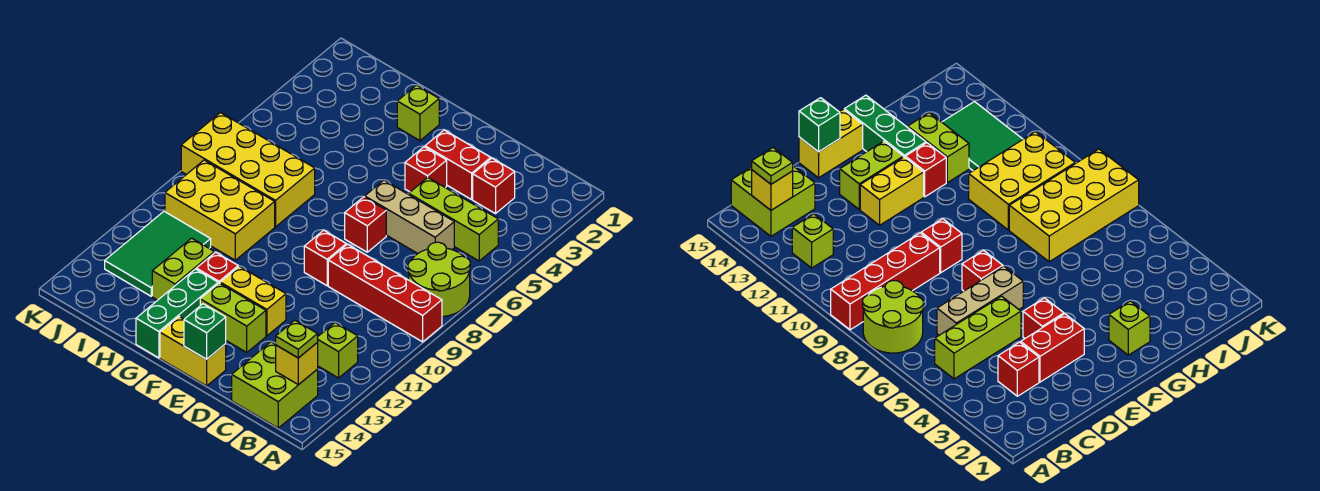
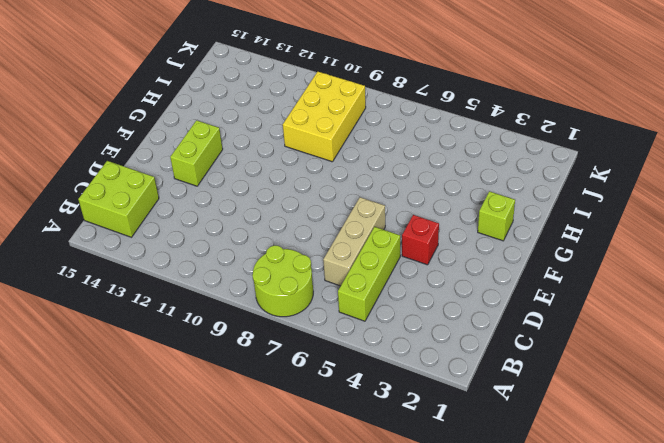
none -> red 1x4 brick [328,244,442,342]
none -> lime 1x1 brick [318,323,358,378]
none -> red 1x1 brick [473,158,515,214]

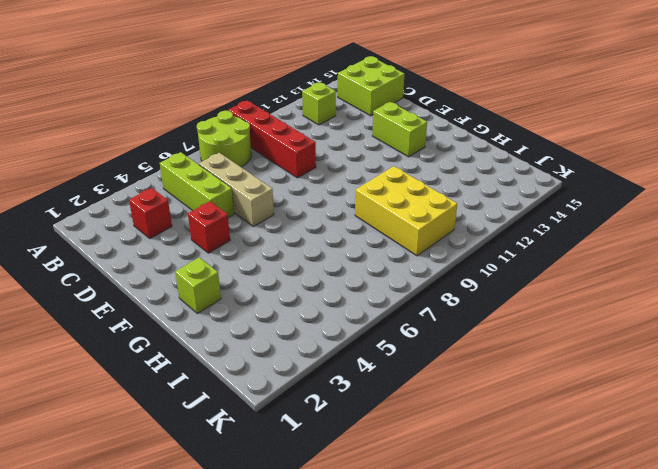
none -> red 1x2 brick [425,130,491,199]
none -> red 1x1 brick [345,197,386,252]
none -> red 1x1 brick [304,230,346,286]

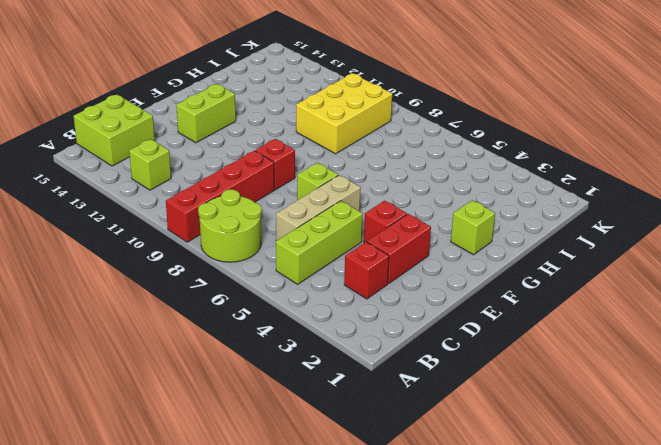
lime 1x1 brick [297,163,338,200] -> red 1x1 brick [345,197,386,252]
none -> yellow 1x2 brick [220,266,286,336]
none -> yellow 1x2 brick [160,317,226,386]
none -> red 1x1 brick [196,252,238,284]

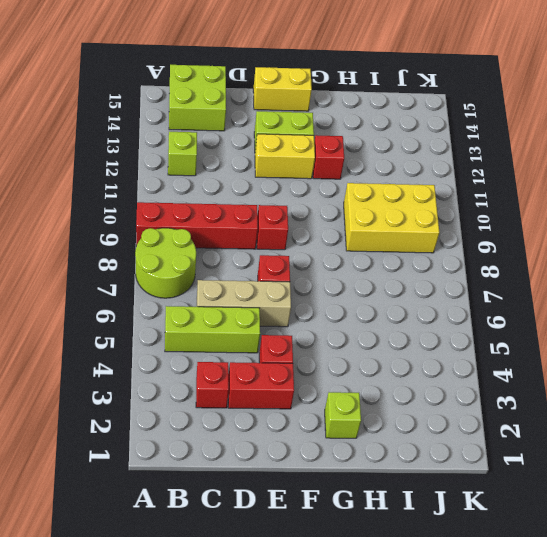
none -> green 1x3 brick [136,269,218,358]
none -> yellow 2x4 brick [181,113,315,227]
none -> lime 1x2 brick [152,238,214,300]

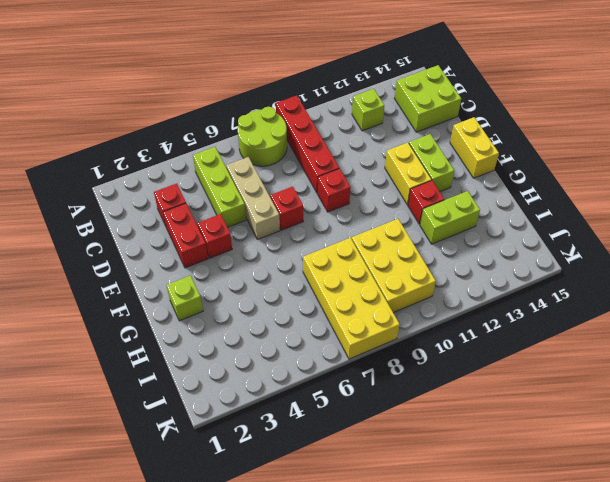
none -> green 1x3 brick [136,269,218,358]
none -> green 2x3 tile [105,211,211,296]
none -> yellow 1x1 brick [276,342,318,385]

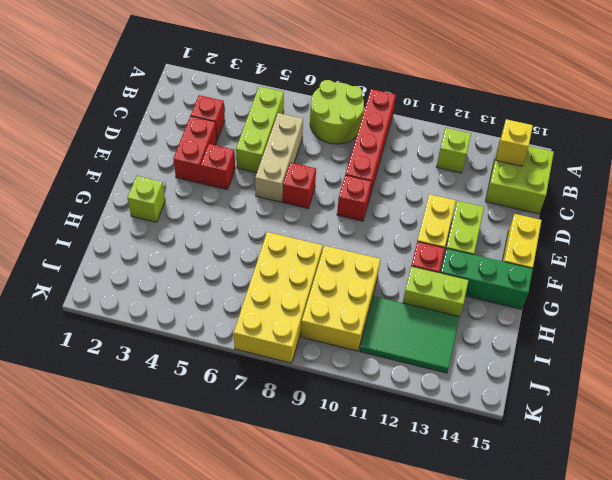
none -> green 1x1 brick [184,304,226,359]
none -> lime 1x1 plate [276,320,318,358]

